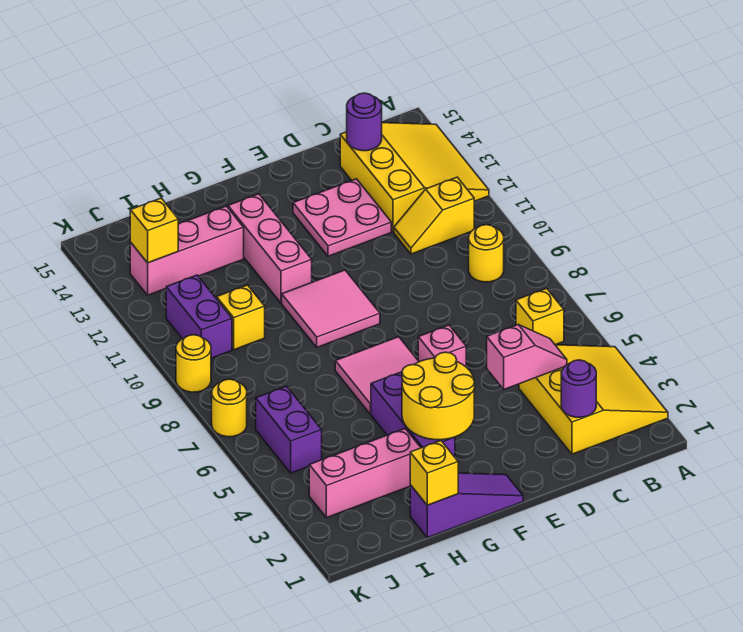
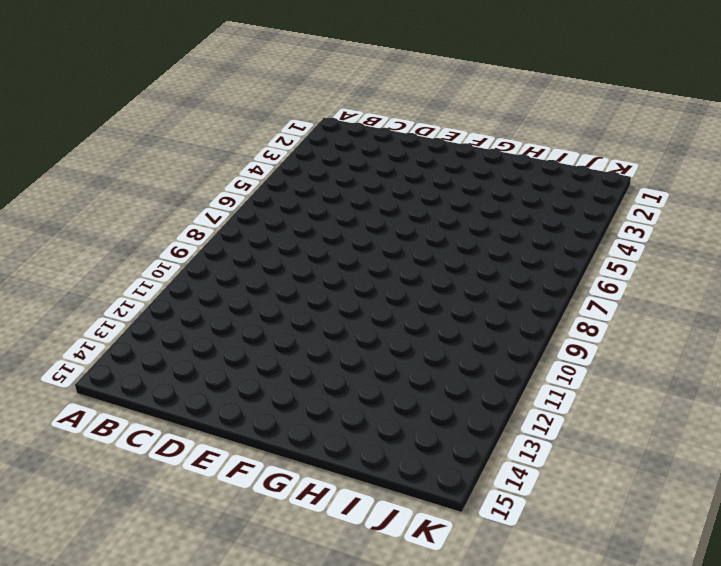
none -> yellow 3x3 slope [519,345,668,454]
none -> yellow 3x3 slope [340,123,489,232]
none -> yellow 1x1 brick [516,288,564,345]

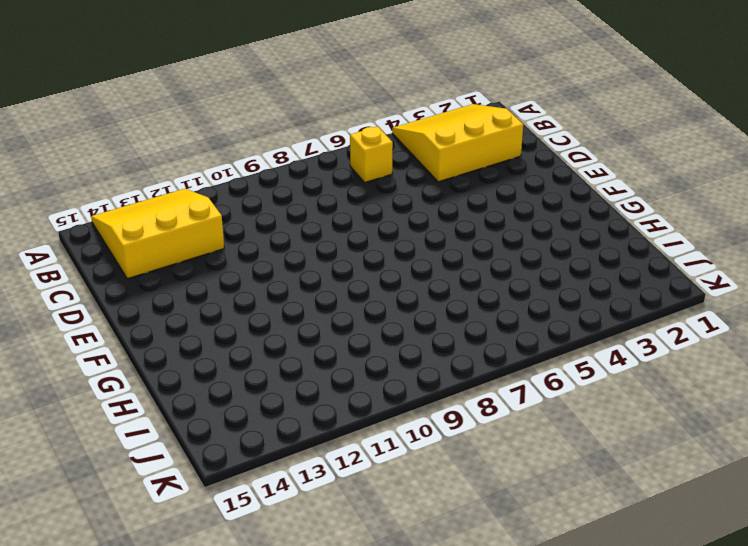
none -> yellow 1x1 round brick [469,225,504,282]
none -> yellow 1x2 slope [394,177,474,254]
none -> pink 2x2 plate [293,179,391,256]

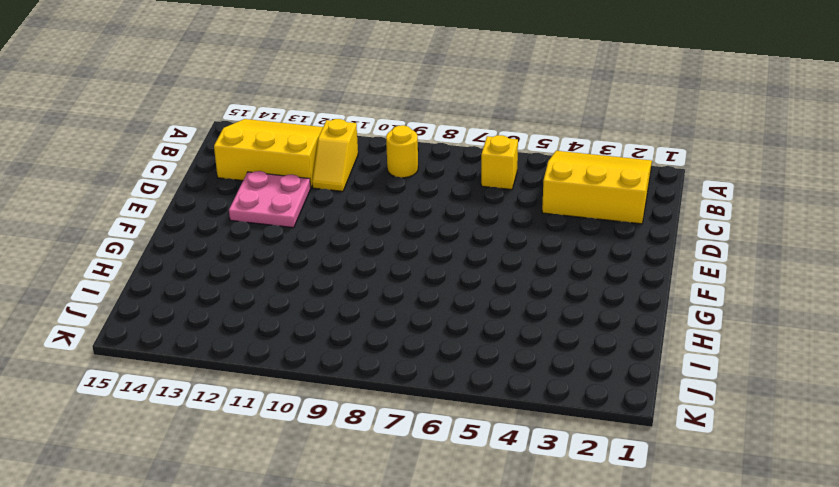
none -> pink 1x1 brick [418,325,466,367]
none -> purple 1x3 slope [410,473,523,538]
none -> pink 2x2 tile [335,337,419,414]

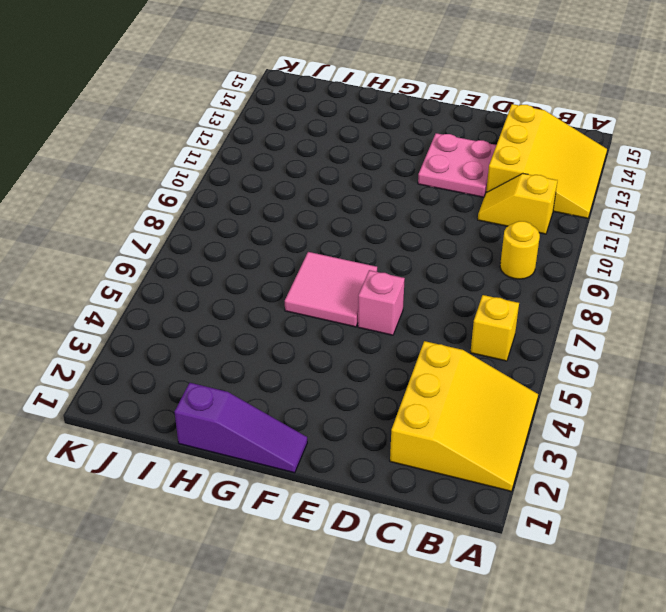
none -> pink 2x2 tile [282,270,380,347]
none -> purple 1x3 brick [371,372,455,457]
none -> pink 1x3 brick [228,194,312,303]

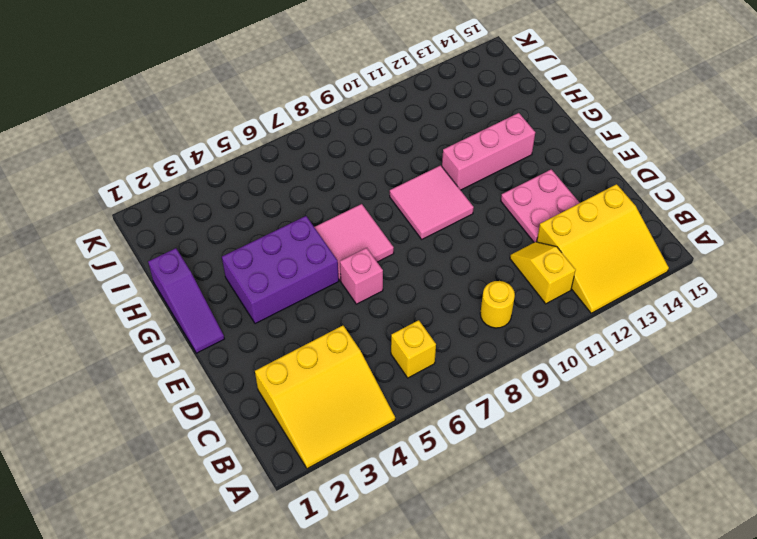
purple 2x3 brick [222,216,339,324] -> purple 1x3 brick [371,372,455,457]
none -> pink 1x3 brick [309,429,421,518]
none -> pink 1x3 brick [130,206,244,295]
none -> yellow 1x1 brick [217,285,265,350]

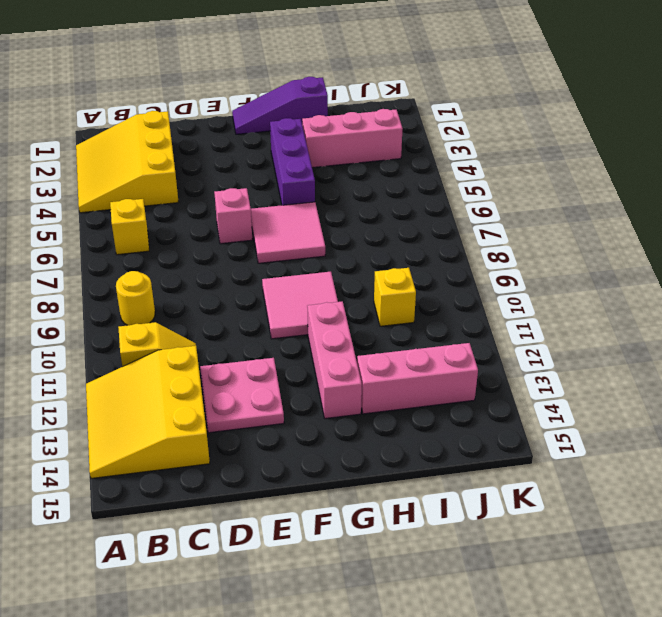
none -> purple 1x2 brick [256,386,322,473]
none -> purple 1x2 brick [166,275,232,358]
none -> yellow 1x1 round brick [212,379,247,437]

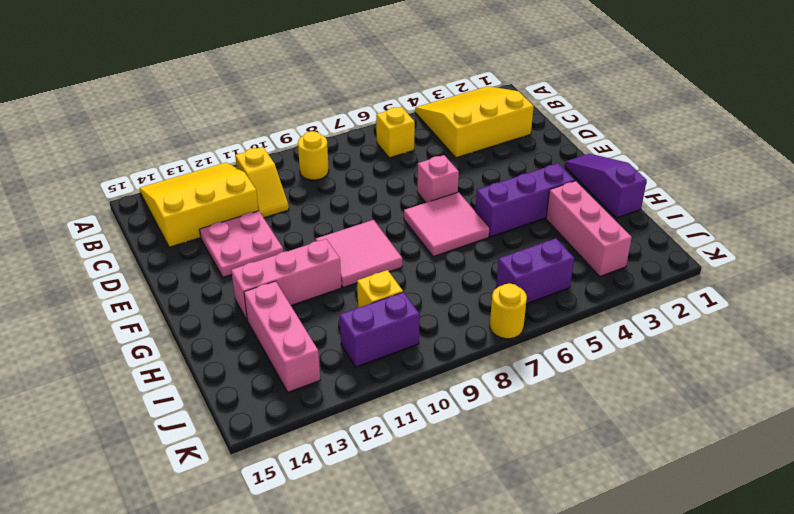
none -> yellow 1x1 round brick [176,335,211,392]
none -> purple 1x1 round brick [561,360,596,417]
none -> pink 1x2 slope [487,325,567,389]

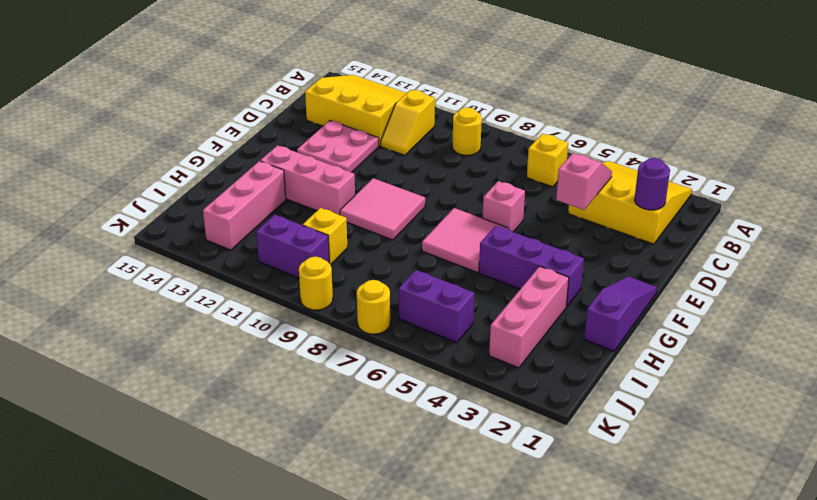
none -> purple 1x1 round brick [347,93,382,151]
none -> yellow 2x2 round brick [402,352,475,440]
none -> yellow 1x1 brick [410,441,458,505]

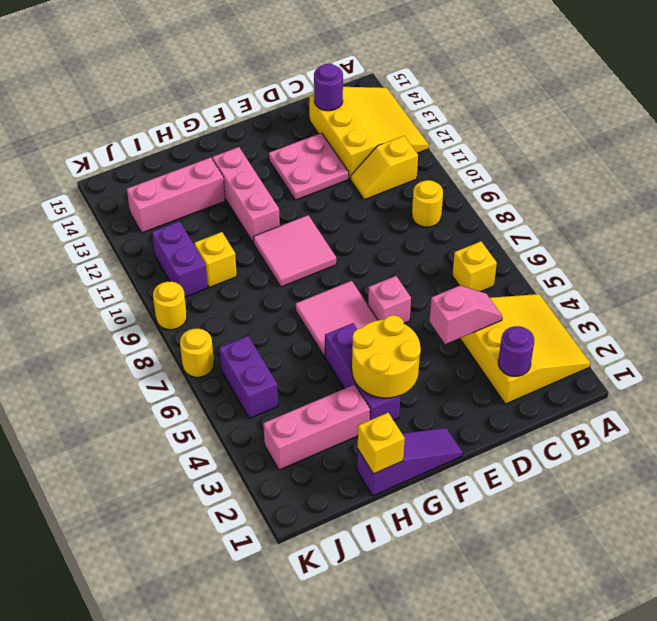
none -> yellow 1x1 brick [130,198,178,263]

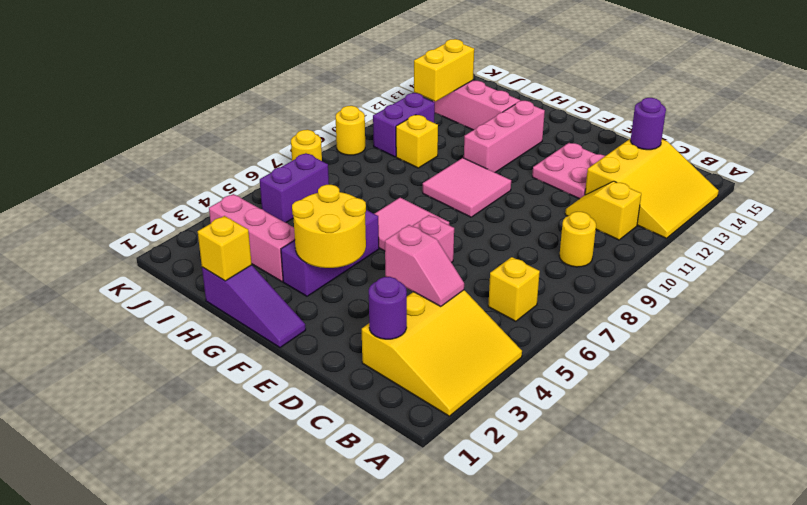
yellow 1x2 brick [414,39,474,101] -> yellow 1x1 brick [130,198,178,263]

